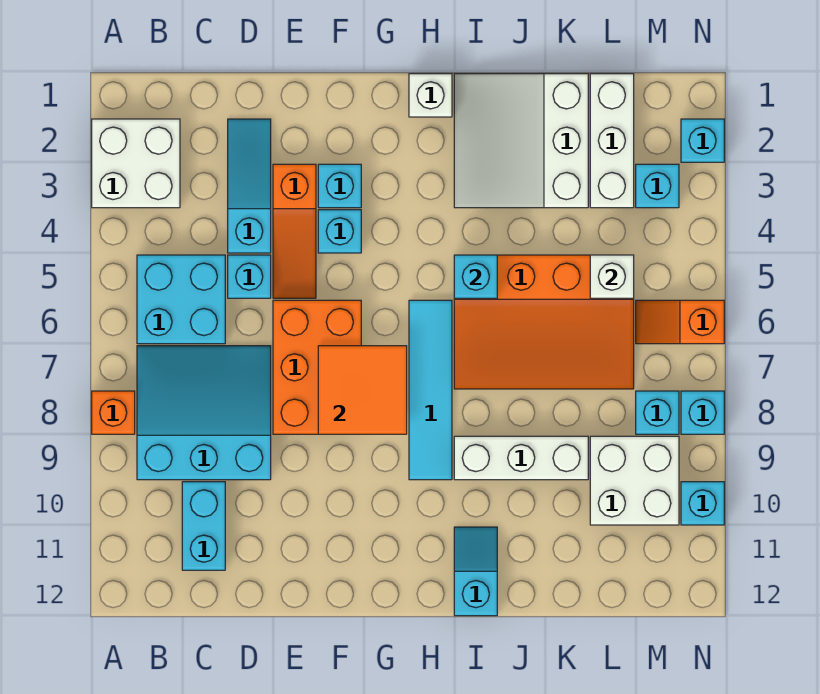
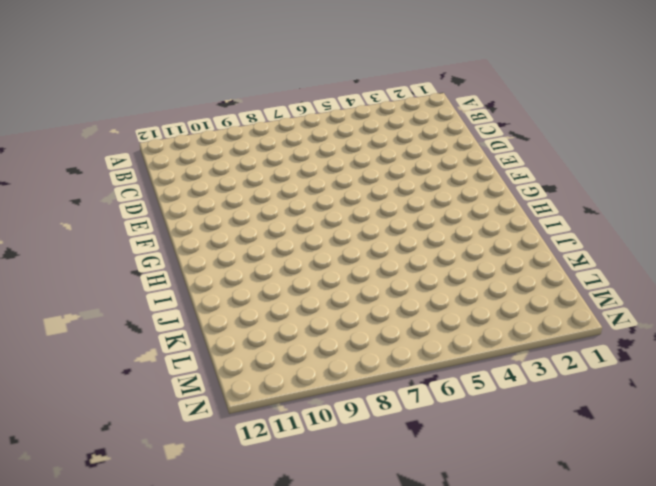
none -> white 2x2 brick [92,119,180,208]
none -> orange 1x1 brick [92,391,135,434]
none -> cyan 2x2 brick [137,255,225,344]

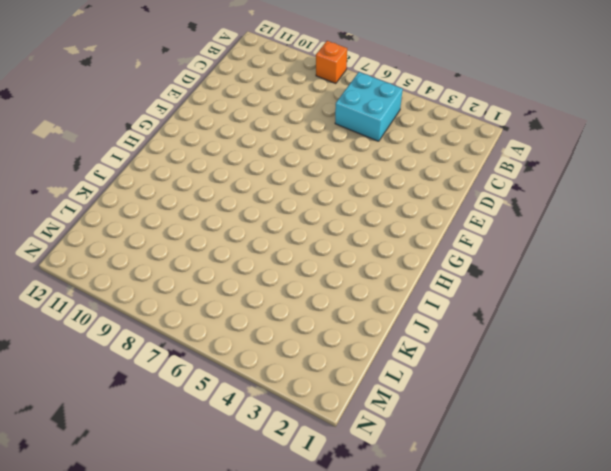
none -> white 2x2 brick [92,119,180,208]
none -> cyan 3x3 slope [137,346,271,480]
none -> cyan 1x2 brick [182,482,225,570]

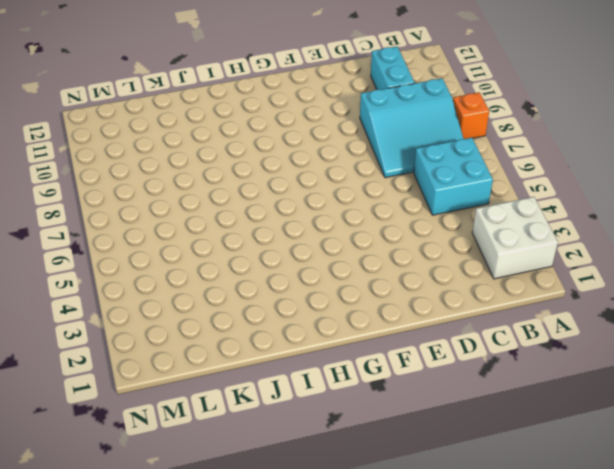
none -> cyan 1x3 slope [228,119,271,253]
none -> cyan 1x1 brick [228,255,271,298]
none -> orange 1x3 slope [273,164,316,298]

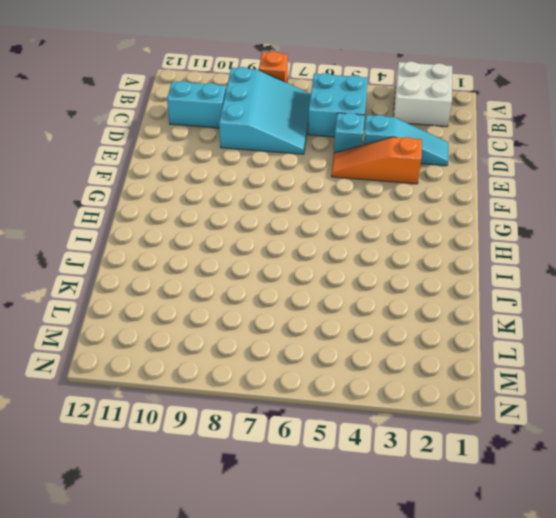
none -> orange 2x3 brick [273,300,361,434]
none -> cyan 1x1 brick [318,164,361,208]
none -> cyan 1x1 brick [318,210,361,253]

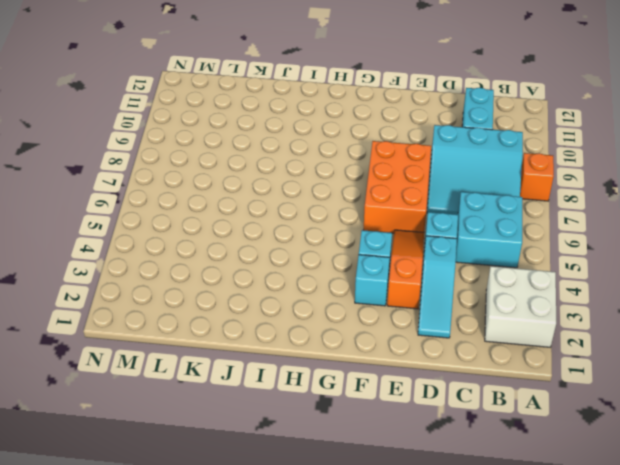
none -> white 1x1 brick [409,74,452,117]
none -> cyan 1x4 tile [409,300,452,480]
none -> white 3x3 slope [454,74,588,208]

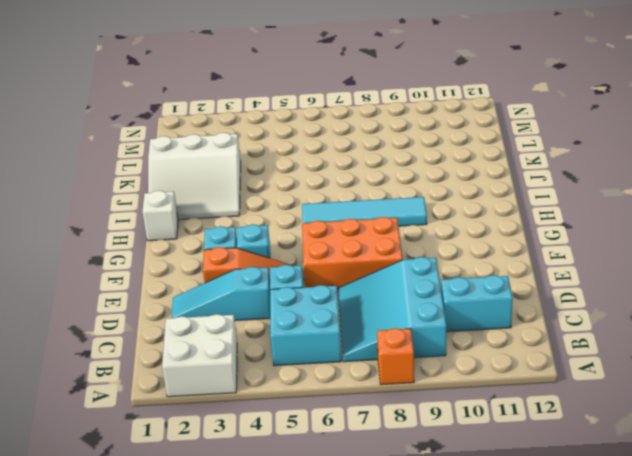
none -> orange 3x4 slope [454,255,634,389]
none -> white 1x3 brick [454,436,588,480]
none -> cyan 1x2 slope [454,527,497,616]

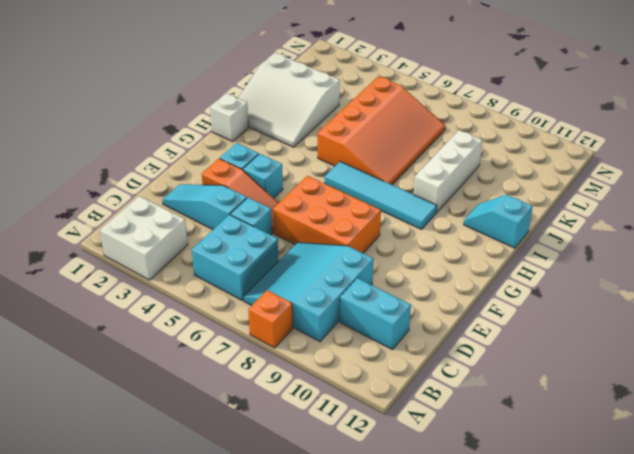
none -> white 1x3 brick [590,74,634,208]
none -> white 2x2 brick [590,436,679,525]
none -> cyan 1x1 brick [636,164,679,208]

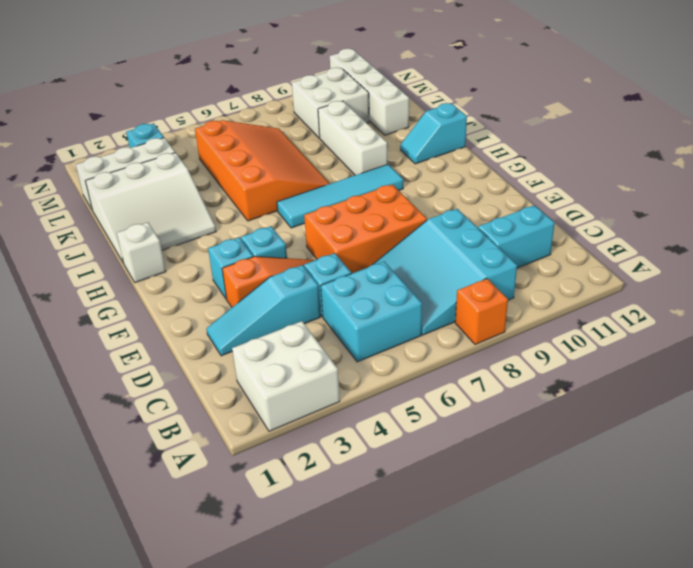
white 1x4 brick [330,49,409,135] -> none
none -> orange 1x2 slope [636,300,724,344]
none -> cyan 1x1 brick [636,391,679,434]
none -> cyan 1x1 brick [681,119,724,162]

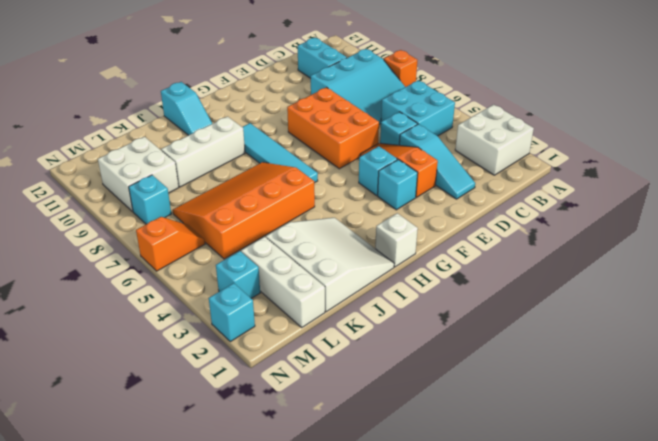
none -> cyan 1x1 brick [681,391,724,434]
none -> cyan 1x1 brick [681,482,724,525]
none -> orange 2x2 tile [318,346,407,434]

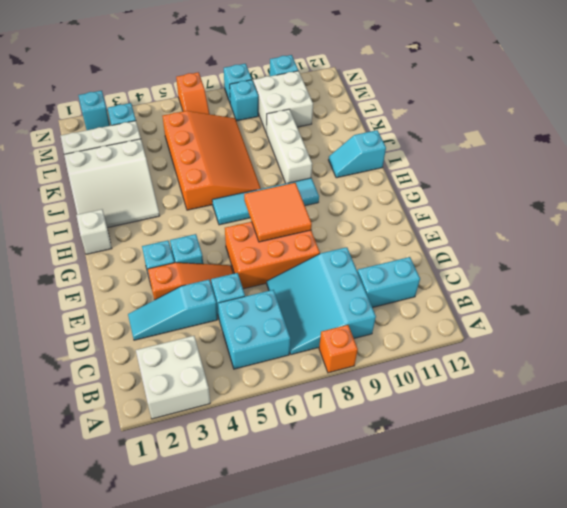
none -> cyan 1x1 brick [454,255,497,298]
none -> white 1x1 brick [590,255,634,298]

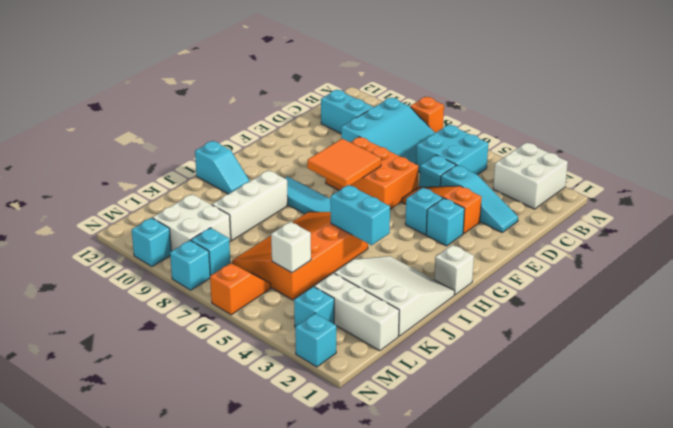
cyan 1x2 brick [330,185,390,245] -> cyan 1x1 brick [454,255,497,298]

